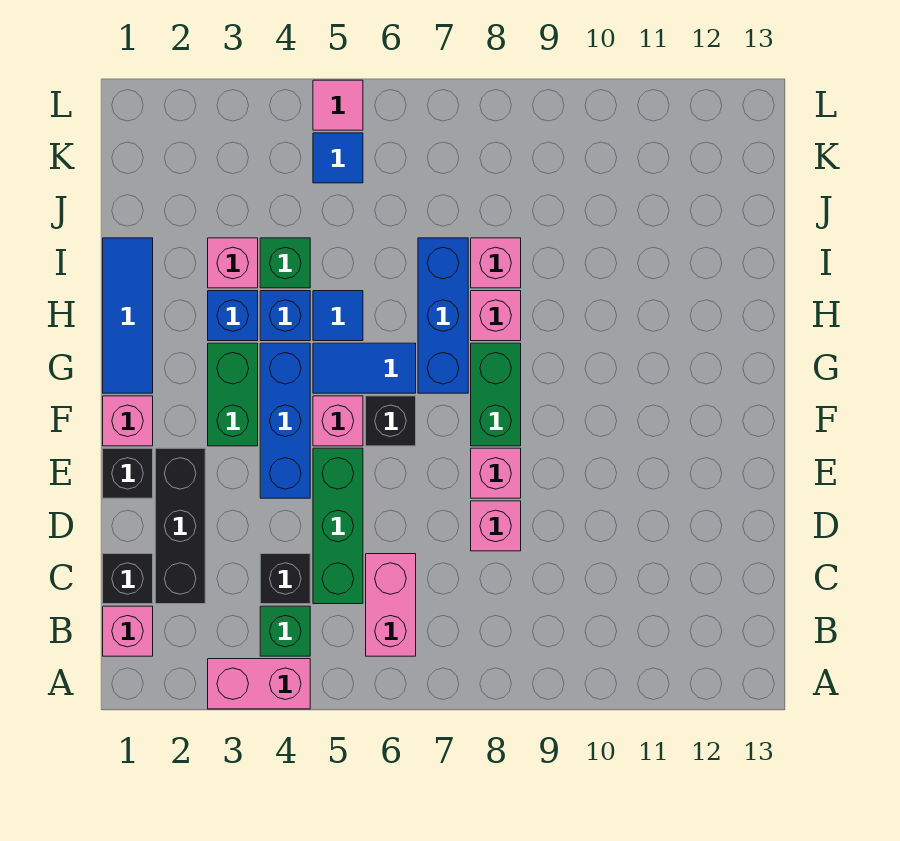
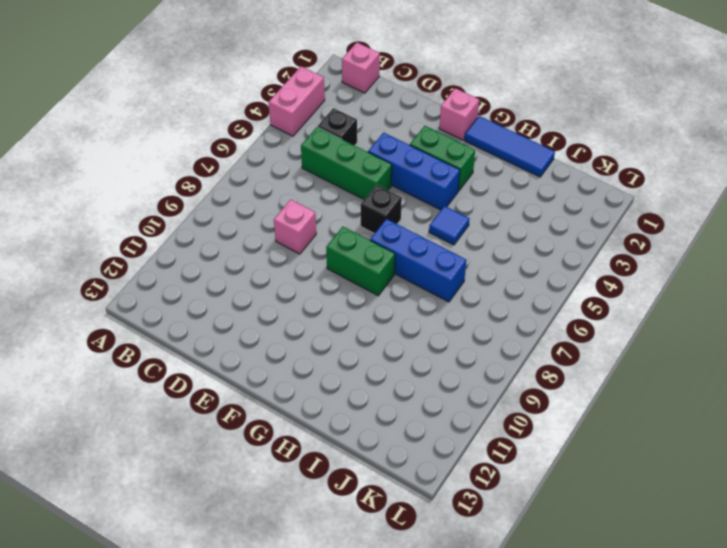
none -> green 1x1 brick [260,606,310,656]
none -> pink 1x2 brick [366,554,416,656]
none -> black 1x1 brick [103,554,153,604]

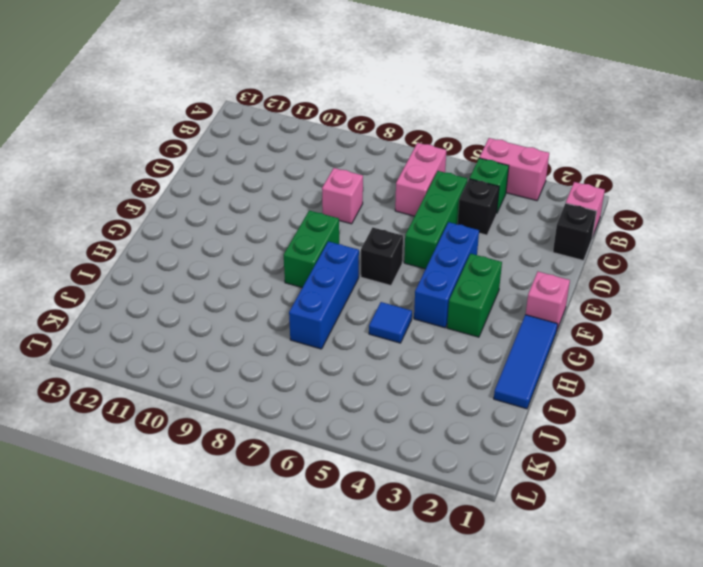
none -> black 1x3 brick [155,448,205,604]
none -> black 1x1 brick [103,448,153,498]
none -> pink 1x1 brick [471,448,521,498]

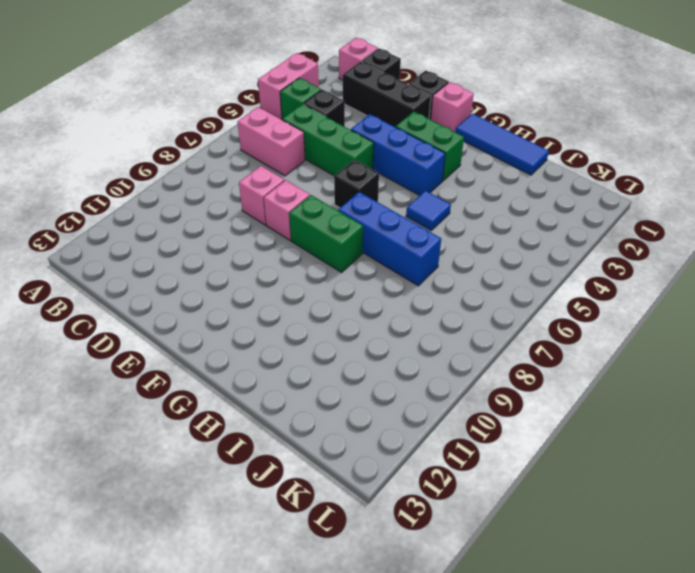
none -> pink 1x1 brick [313,396,363,446]
none -> blue 1x2 tile [313,343,416,393]
none -> blue 1x1 brick [208,291,258,341]

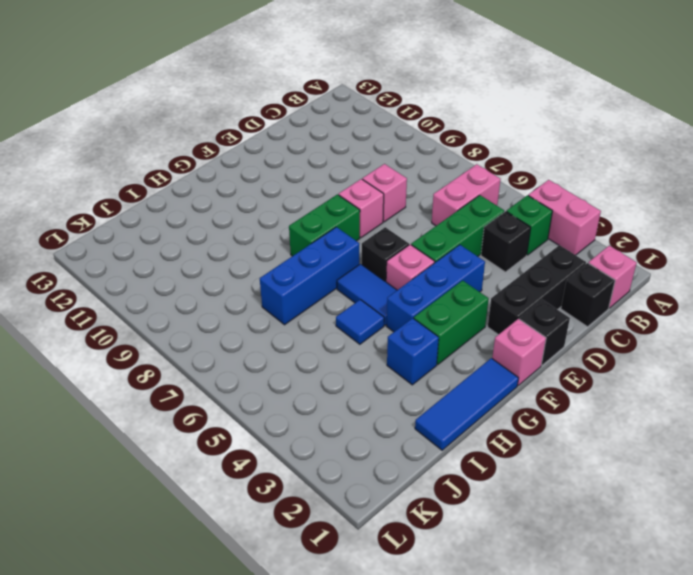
none -> blue 1x1 brick [260,291,310,341]
none -> pink 1x1 brick [471,291,521,341]
none -> pink 1x1 brick [208,238,258,288]

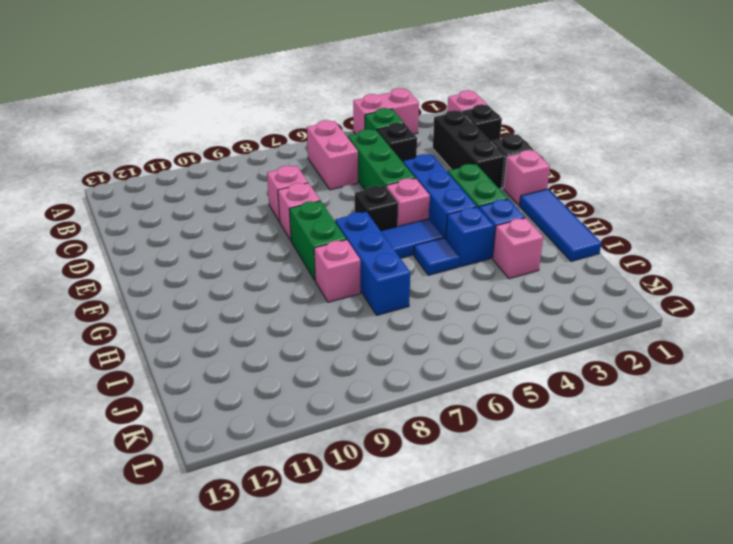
none -> green 1x1 brick [260,238,310,288]
none -> pink 1x1 brick [471,238,521,288]
none -> blue 1x1 tile [313,133,363,183]

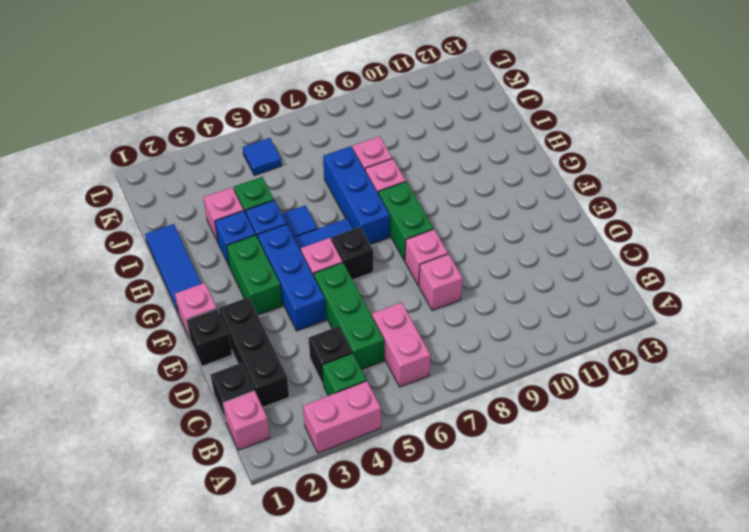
none -> pink 1x1 tile [313,80,363,130]

